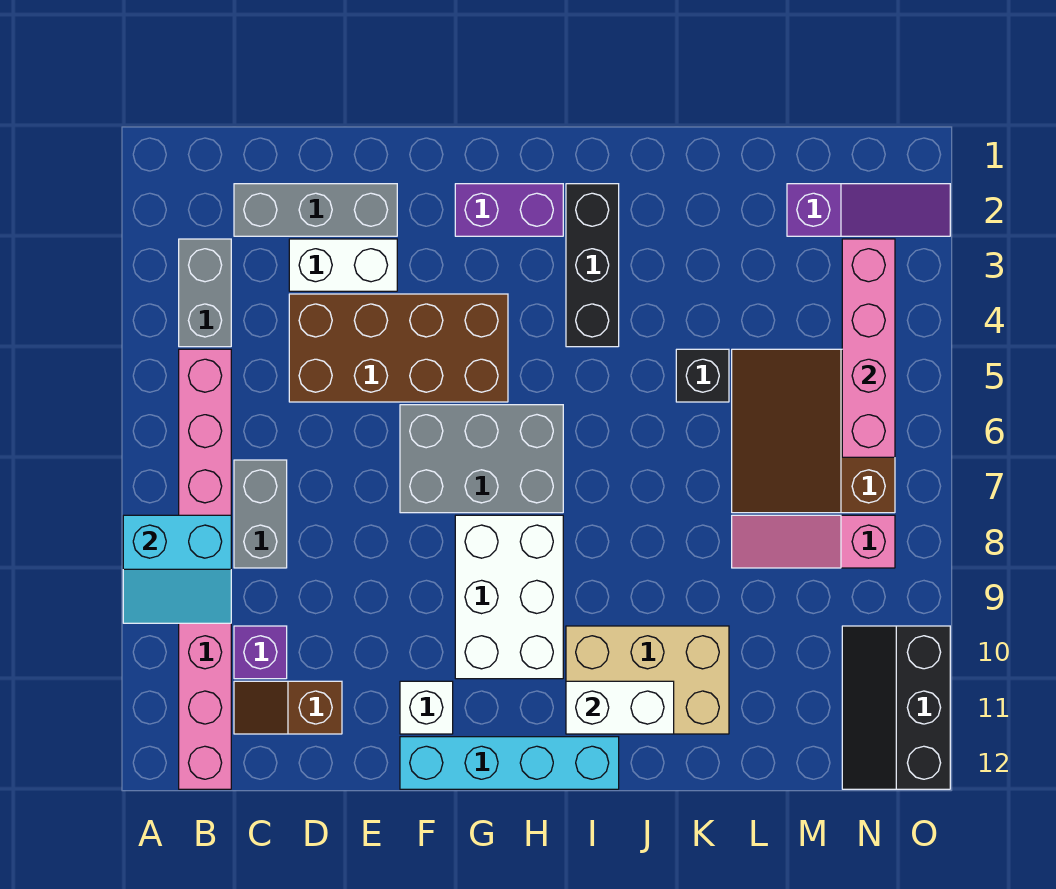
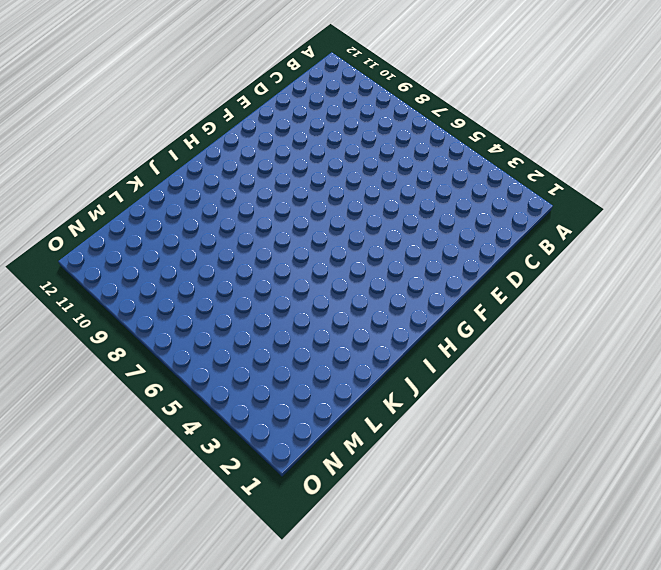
none -> grey 1x2 brick [179,239,231,347]
none -> pink 1x8 brick [179,349,231,789]
none -> grey 1x3 brick [234,184,397,236]

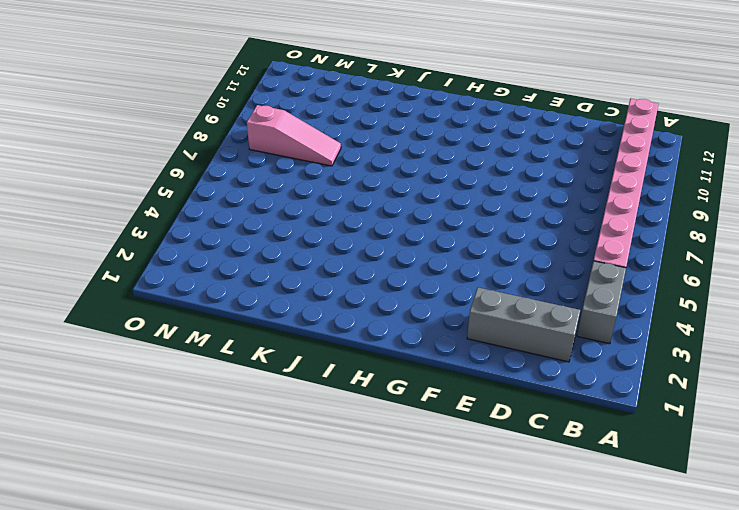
none -> grey 1x2 brick [234,460,287,568]
none -> purple 1x1 brick [234,626,287,679]
none -> brown 1x2 slope [234,681,342,734]

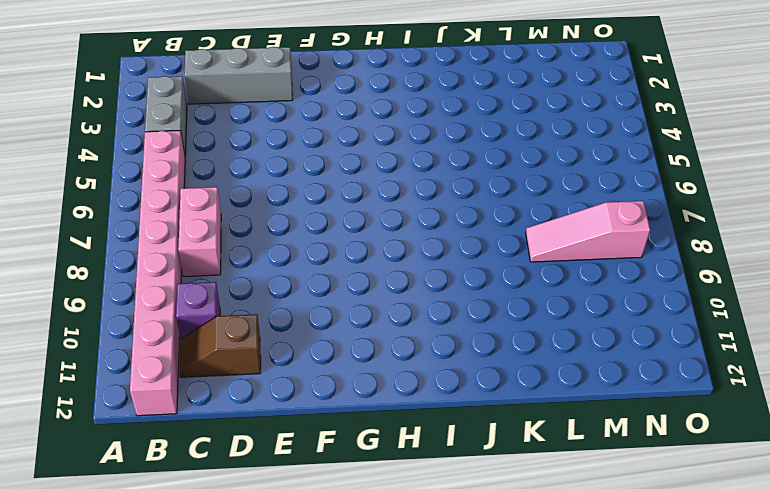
pink 1x2 brick [178,187,221,277] -> grey 1x2 brick [234,460,287,568]
none -> white 1x2 brick [289,239,397,291]
none -> brown 2x4 brick [289,294,508,402]
none -> grey 2x3 brick [400,405,563,513]

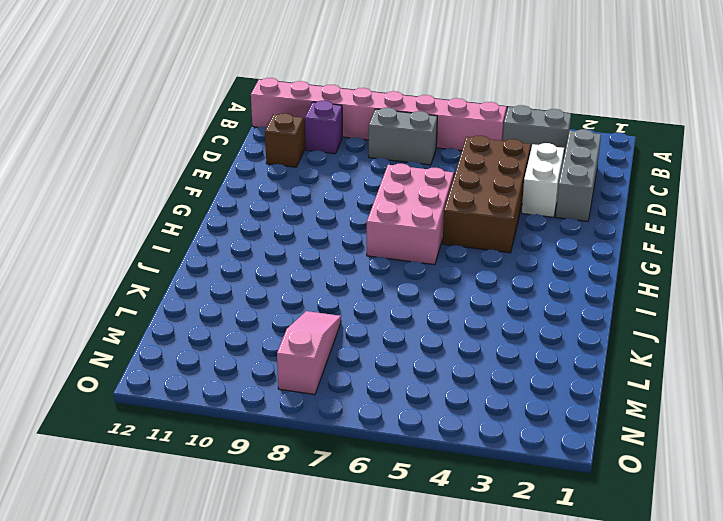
pink 2x3 brick [367,164,454,265] -> grey 2x3 brick [400,405,563,513]
none -> white 1x1 brick [400,681,453,734]
none -> cyan 1x4 brick [400,737,619,789]
none -> purple 1x2 brick [455,184,563,236]

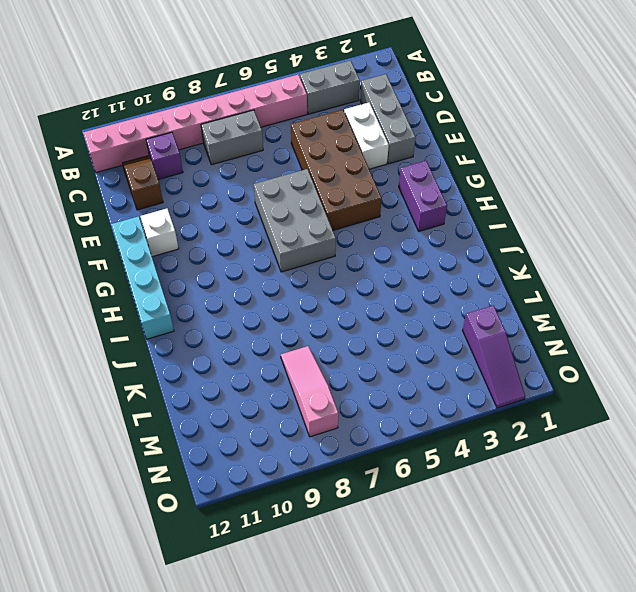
none -> white 2x3 brick [455,515,563,679]
none -> black 1x3 brick [566,184,619,347]
none -> tan 2x3 brick [566,626,729,734]

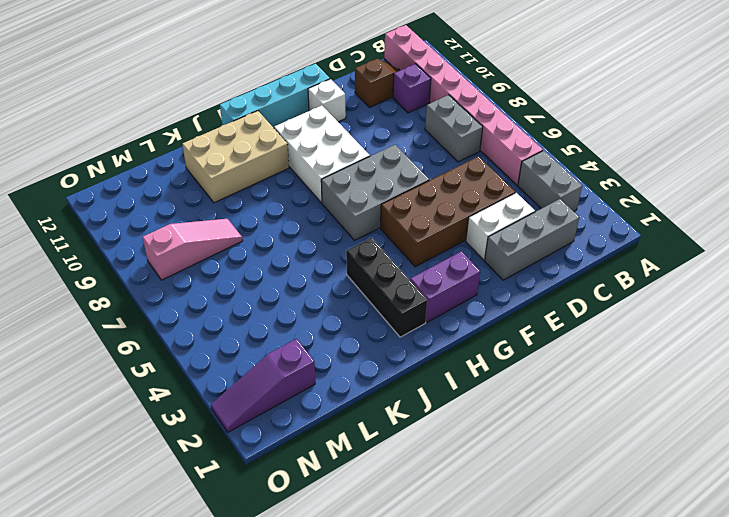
none -> black 1x1 brick [676,349,729,402]
none -> brown 3x3 slope [732,349,895,513]
none -> black 2x3 slope [842,626,950,789]

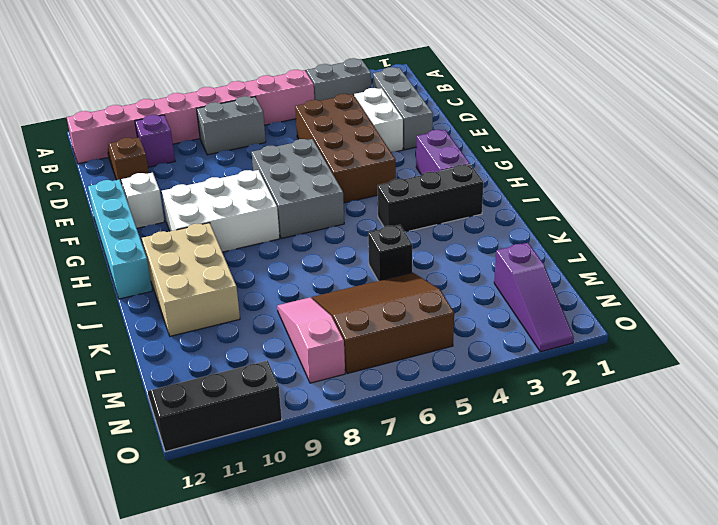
none -> cyan 2x2 slope [123,515,231,623]
none -> white 1x2 brick [566,681,674,734]
none -> pink 1x4 brick [842,239,895,457]

